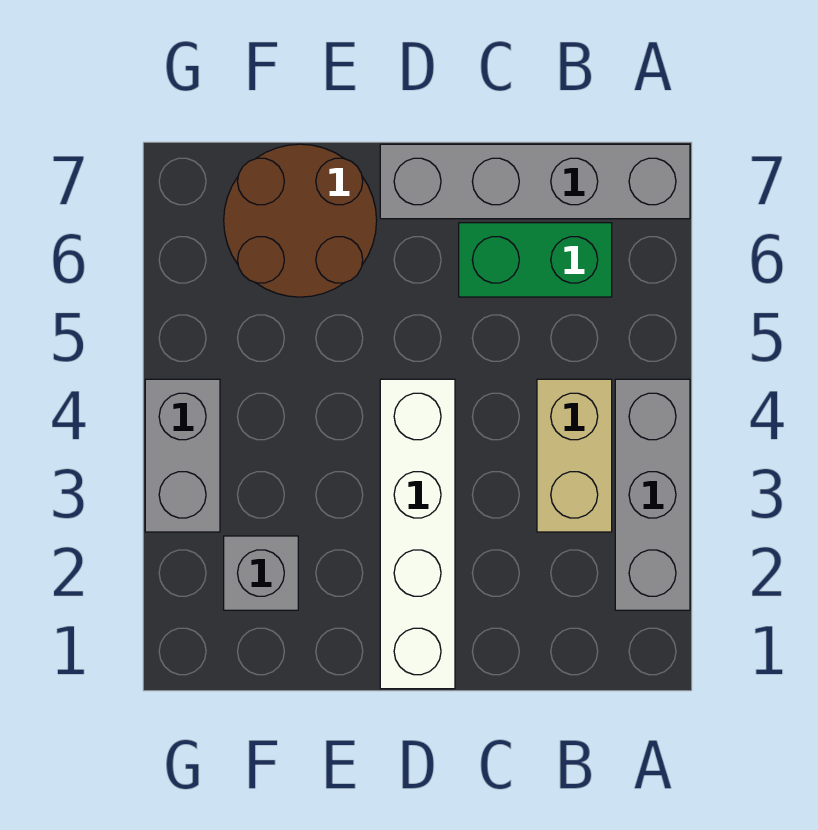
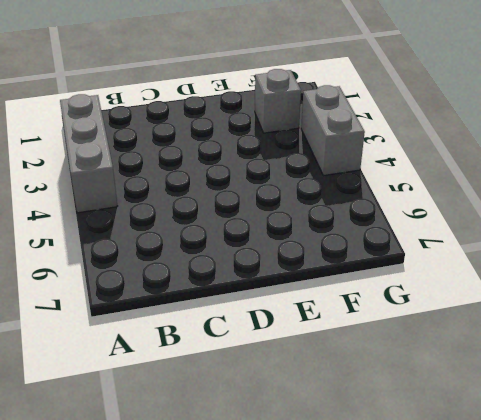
none -> grey 1x4 brick [380,144,690,219]
none -> tan 1x2 brick [537,379,612,532]

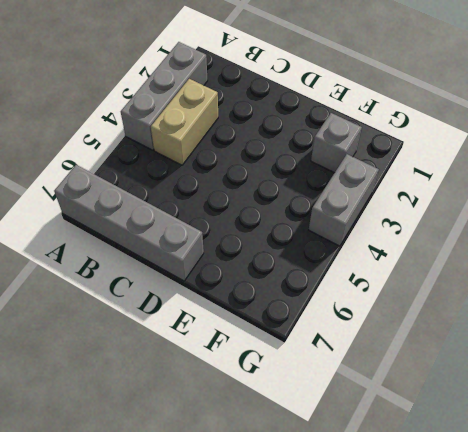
none -> green 1x2 brick [459,223,612,297]
none -> white 1x4 brick [380,379,455,689]

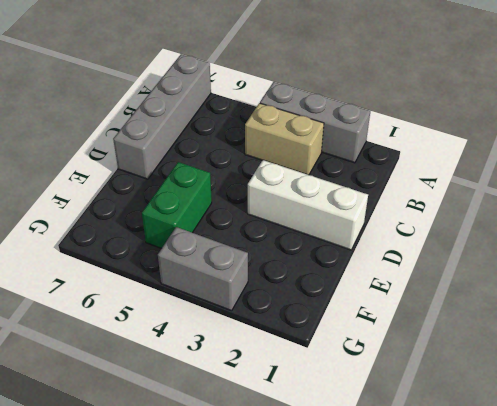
white 1x3 brick [248,160,368,250] -> white 1x4 brick [380,379,455,689]
green 1x2 brick [142,162,212,248] -> green 1x2 brick moved to [459,223,612,297]
none -> brown 2x2 round brick [224,144,377,297]
none -> grey 1x1 brick [224,536,298,610]

